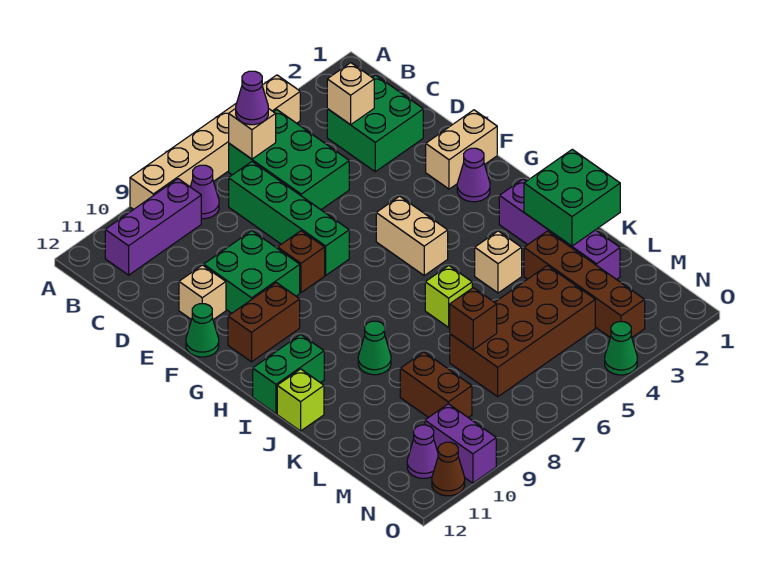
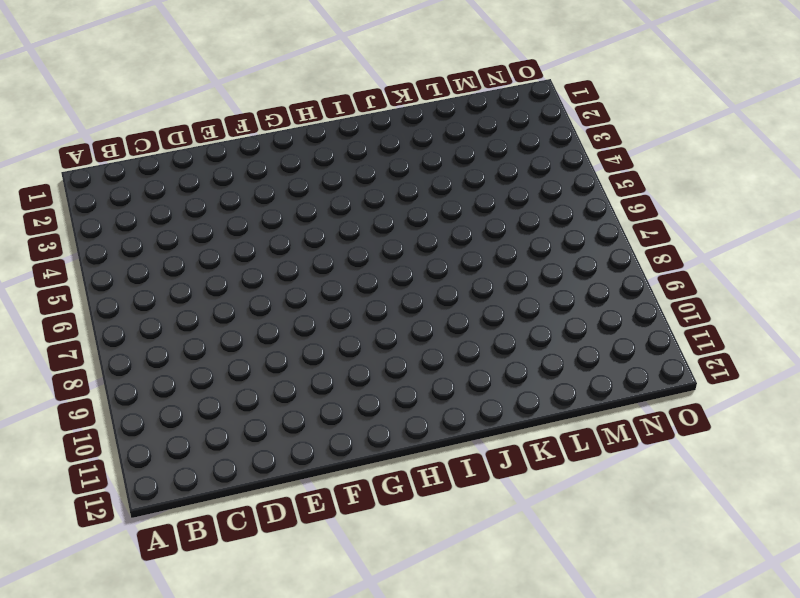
none -> tan 1x6 brick [130,75,300,210]
none -> green 2x3 brick [229,110,349,210]
none -> purple 1x1 cone [190,165,219,219]
none -> purple 1x3 brick [105,179,201,275]

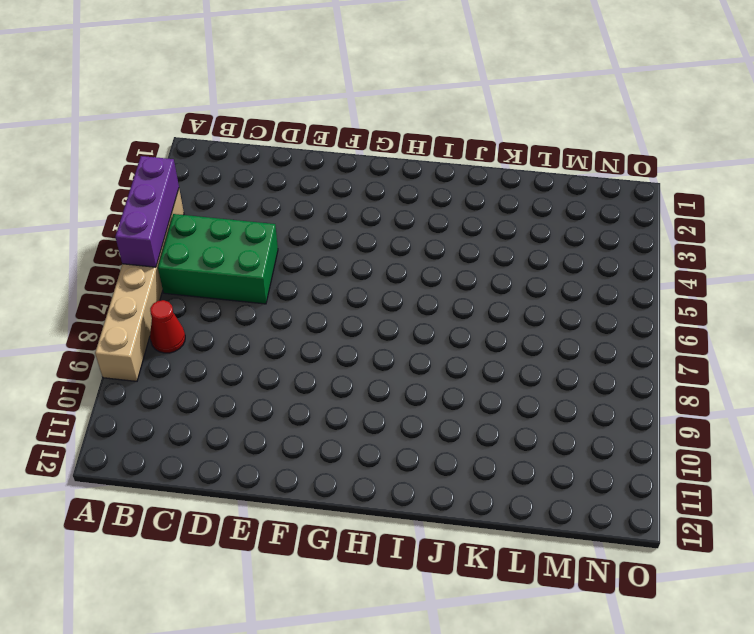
purple 1x3 brick [115,156,179,267] -> purple 1x3 brick moved to [105,179,201,275]
red 1x1 cone [150,300,185,353] -> purple 1x1 cone [190,165,219,219]
none -> green 2x2 brick [327,75,423,172]
none -> green 1x4 brick [229,162,349,275]
none -> green 2x2 brick [204,231,300,313]
none -> tan 1x1 brick [179,265,226,320]

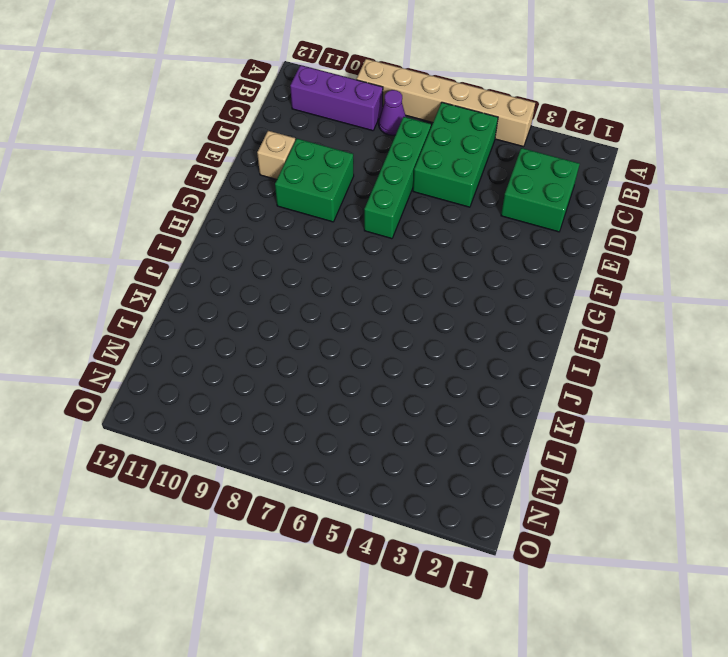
none -> tan 1x2 brick [426,110,497,189]
none -> brown 1x1 brick [278,231,325,293]
none -> green 1x1 cone [186,304,219,357]
none -> purple 1x1 cone [457,148,490,202]

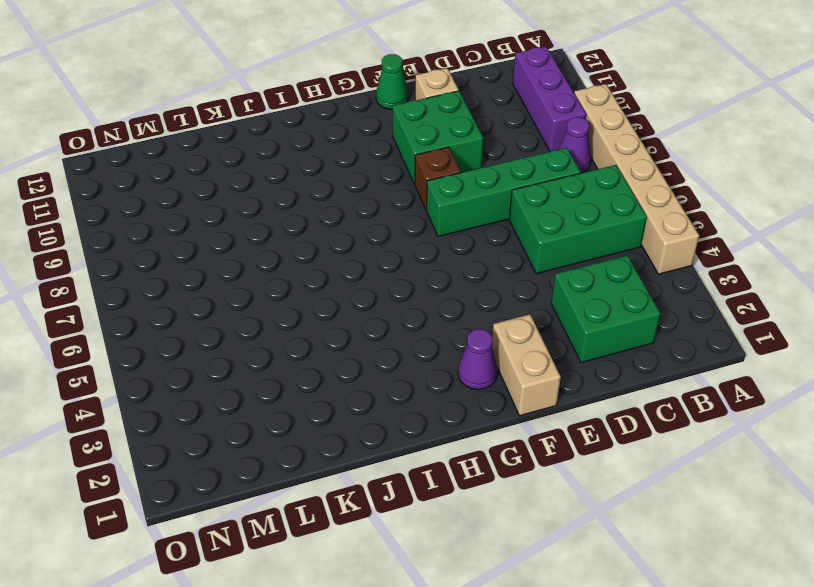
none -> tan 1x2 brick [376,196,448,275]
none -> brown 1x2 brick [228,283,300,362]
none -> purple 1x4 brick [499,179,620,279]
none -> green 1x2 brick [253,334,324,414]

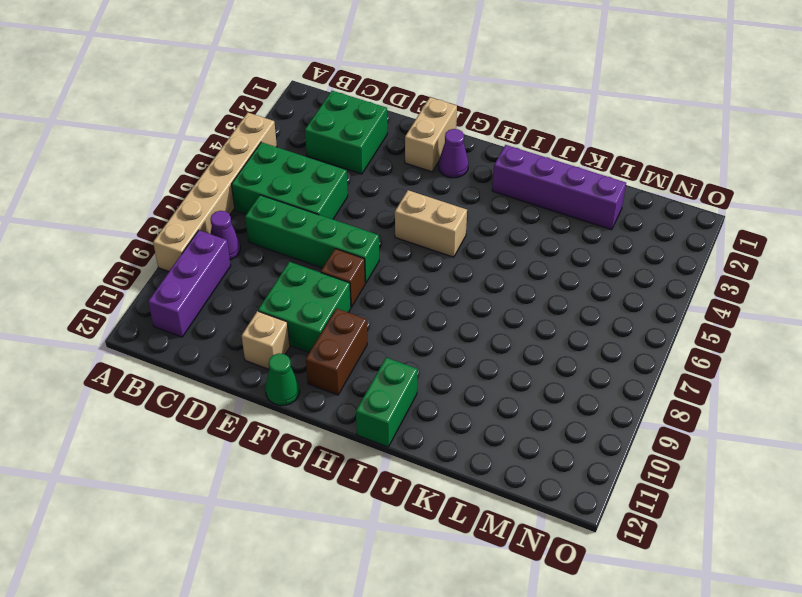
none -> tan 1x1 brick [475,231,522,293]
none -> lime 1x1 brick [425,266,472,327]
none -> green 1x1 cone [358,321,391,375]
none -> lime 1x1 brick [277,369,324,431]

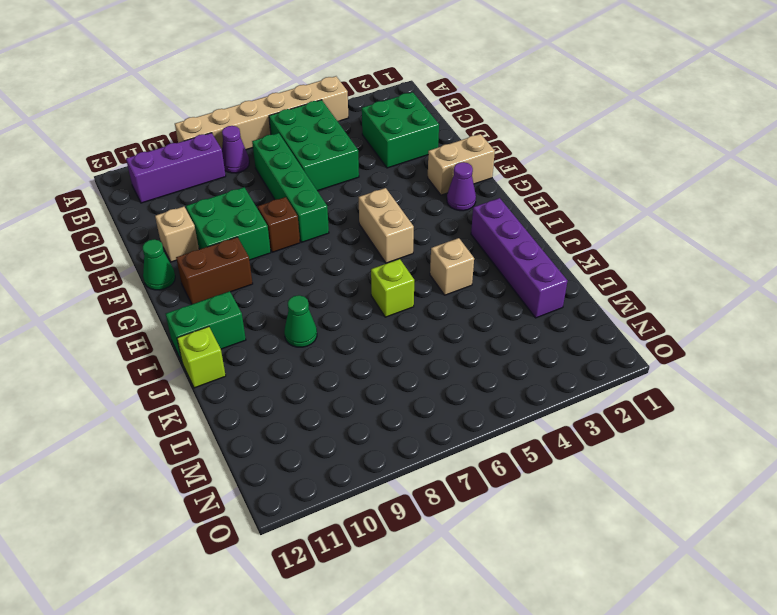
none -> brown 1x4 brick [524,231,645,337]
none -> brown 2x4 brick [450,266,595,397]
none -> brown 1x2 brick [400,352,472,417]
none -> purple 1x2 brick [425,404,496,483]

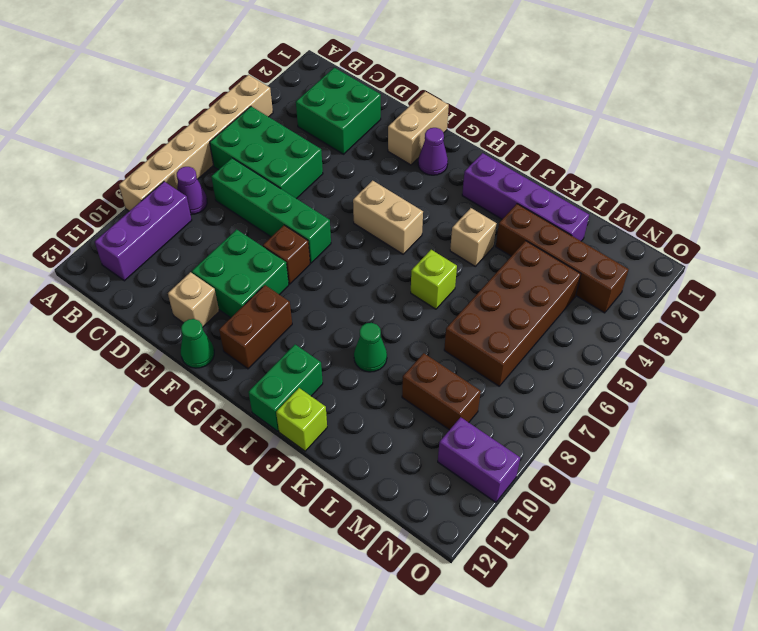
none -> purple 1x1 cone [407,425,438,478]
none -> green 1x1 cone [605,322,637,375]
none -> brown 1x1 cone [432,442,465,496]
none -> tan 1x1 brick [229,108,276,159]

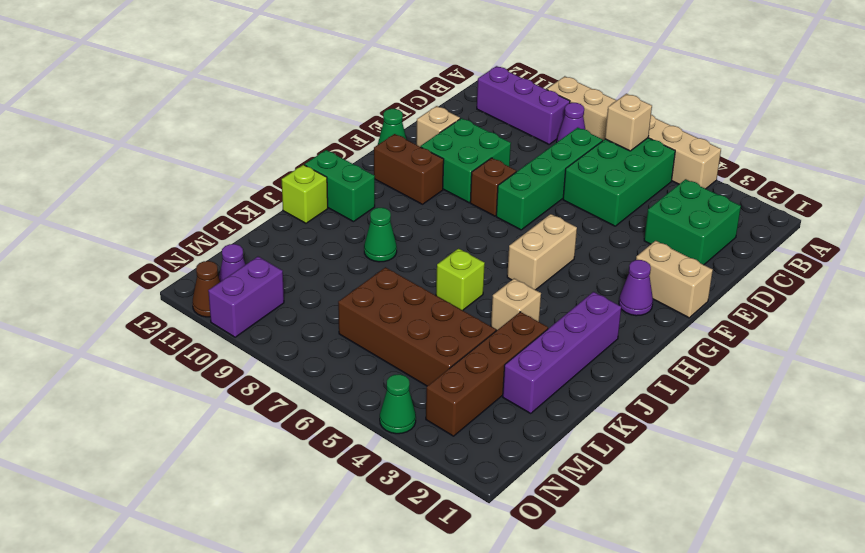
none -> brown 1x2 brick [400,352,472,417]
none -> tan 1x1 brick [327,63,374,125]
none -> green 2x2 brick [524,149,620,246]
none -> brown 1x1 brick [450,288,497,350]

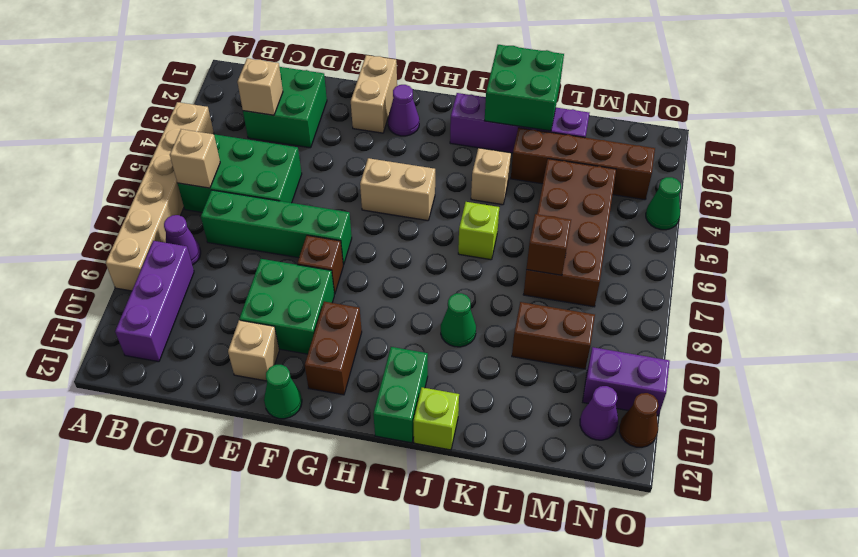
none -> purple 1x1 cone [236,71,268,125]

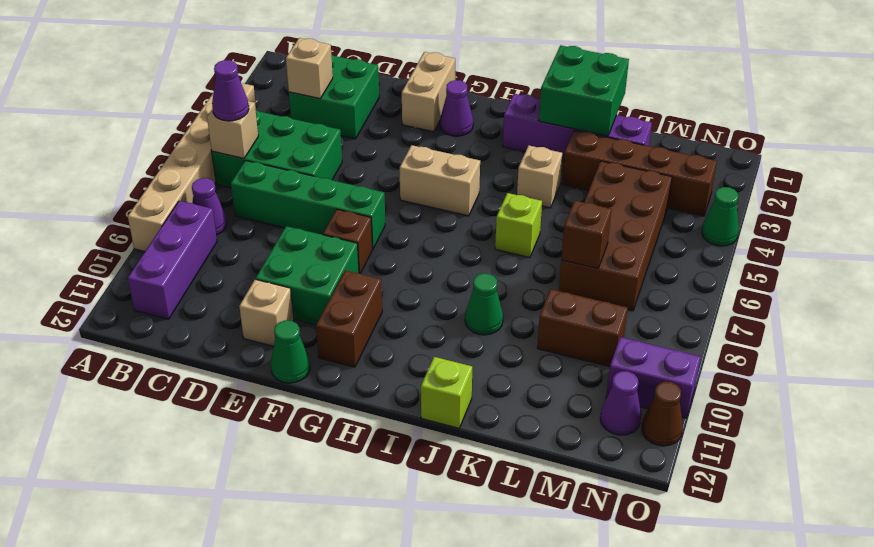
none -> green 1x2 brick [253,334,324,414]

